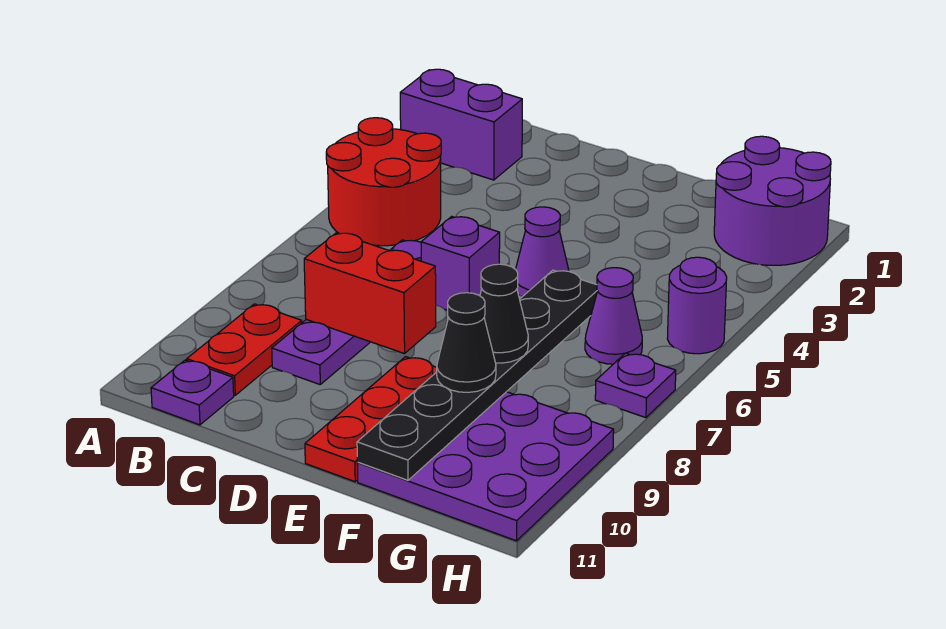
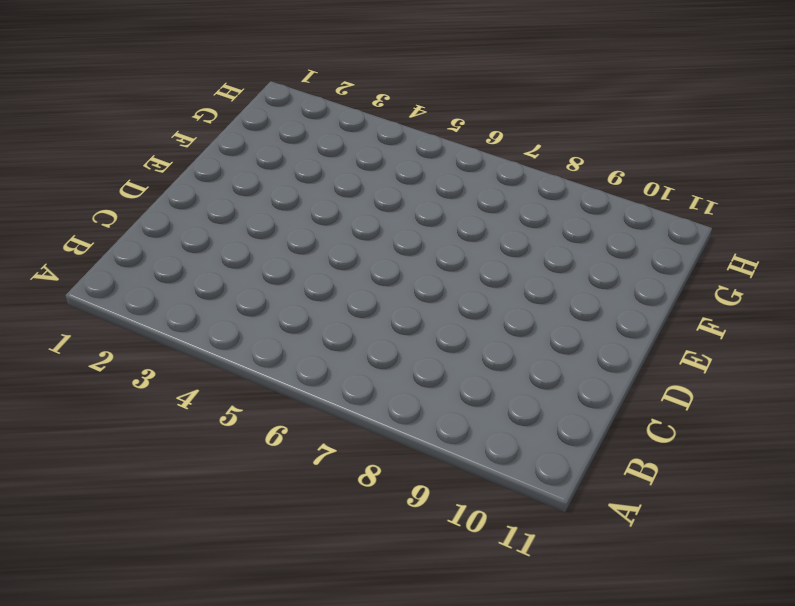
none -> purple 1x2 brick [400,69,522,180]
none -> red 2x2 round brick [326,118,441,246]
none -> red 1x2 plate [187,304,302,395]

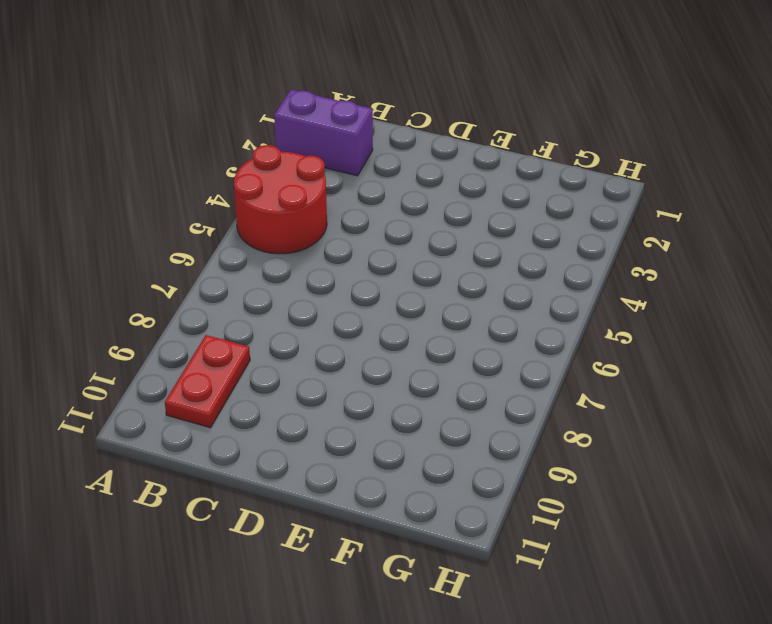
none -> purple 1x1 plate [151,360,234,425]
none -> purple 1x4 plate [272,240,421,384]
none -> purple 1x1 brick [421,216,500,310]

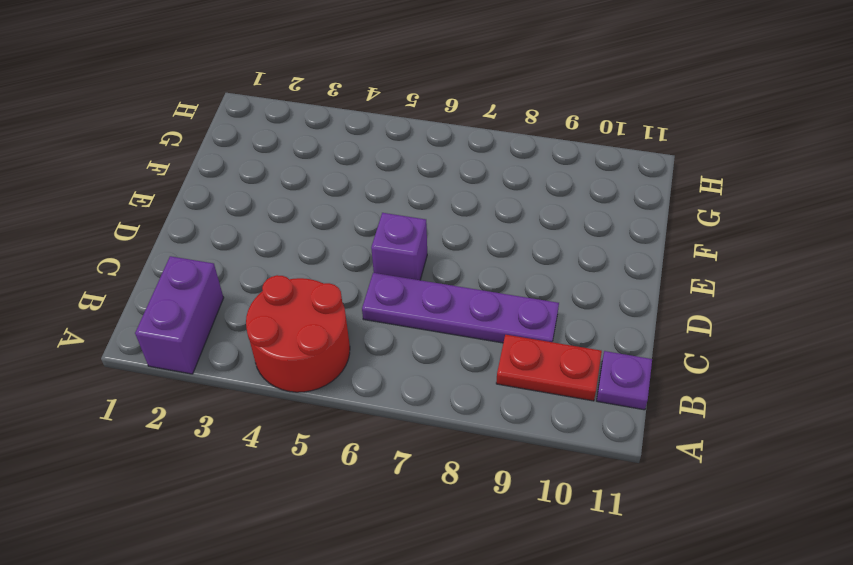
none -> purple 1x1 cone [516,207,569,296]
none -> red 1x3 plate [305,357,437,482]
none -> purple 3x3 plate [357,392,614,541]

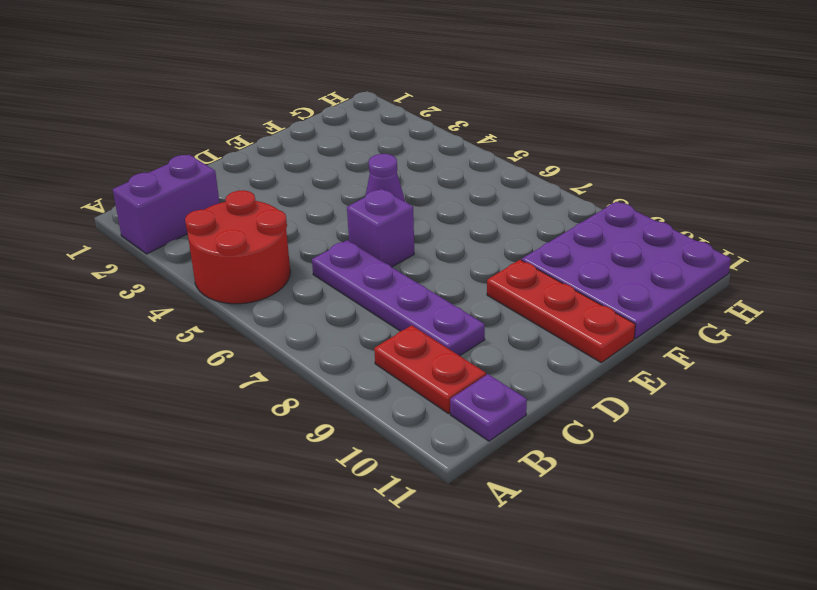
none -> purple 2x2 round brick [714,136,831,265]
none -> purple 1x1 cone [585,268,642,364]
none -> purple 1x1 round brick [667,257,727,354]

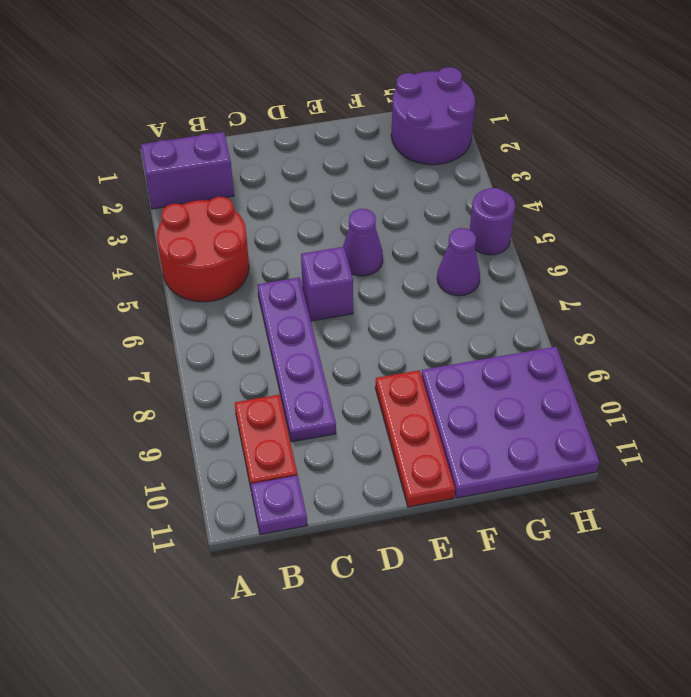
none -> purple 1x1 plate [595,353,676,418]
none -> red 1x2 brick [304,233,436,354]
none -> black 1x6 plate [357,270,597,480]

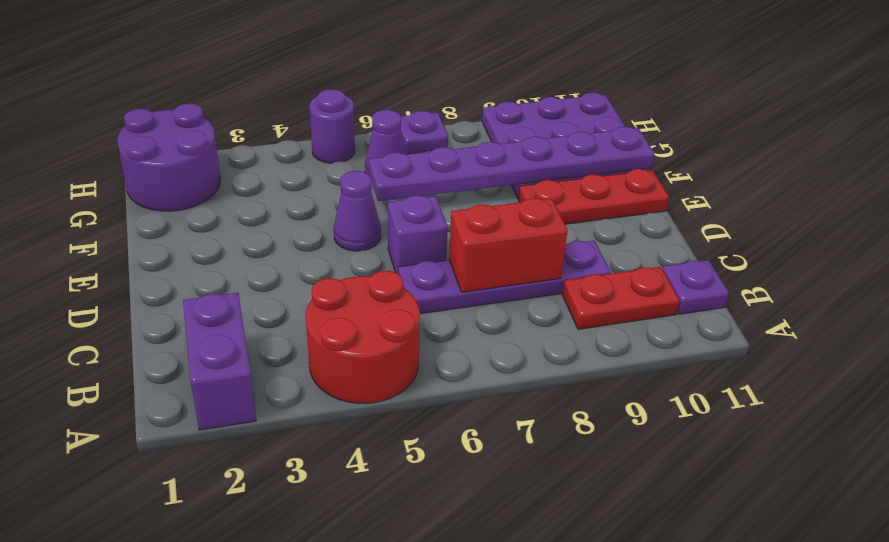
red 1x2 brick [449,198,568,292] -> red 1x2 brick turned to [304,233,436,354]
purple 1x6 plate [369,127,654,201] -> black 1x6 plate [357,270,597,480]
none -> black 1x1 cone [480,264,528,363]
none -> black 1x1 cone [437,293,496,392]

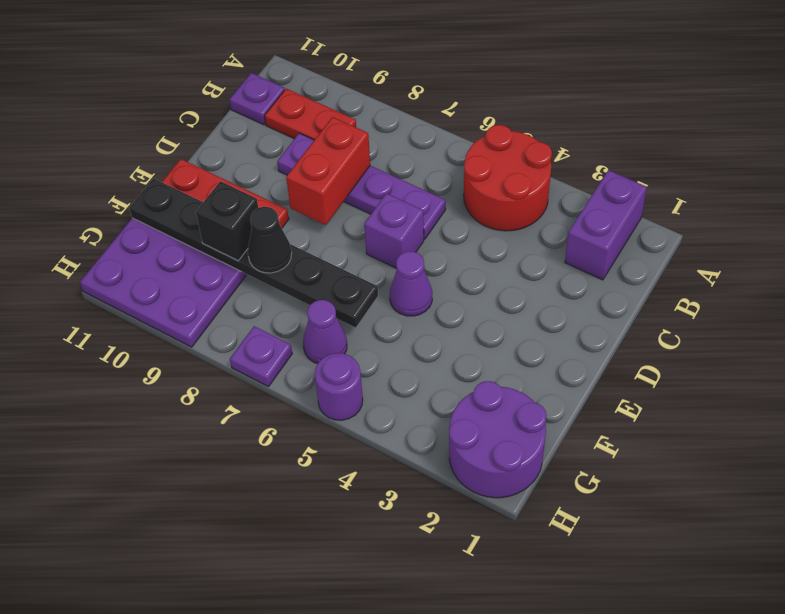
black 1x1 brick [196,181,258,261] -> black 1x1 cone [437,293,496,392]

